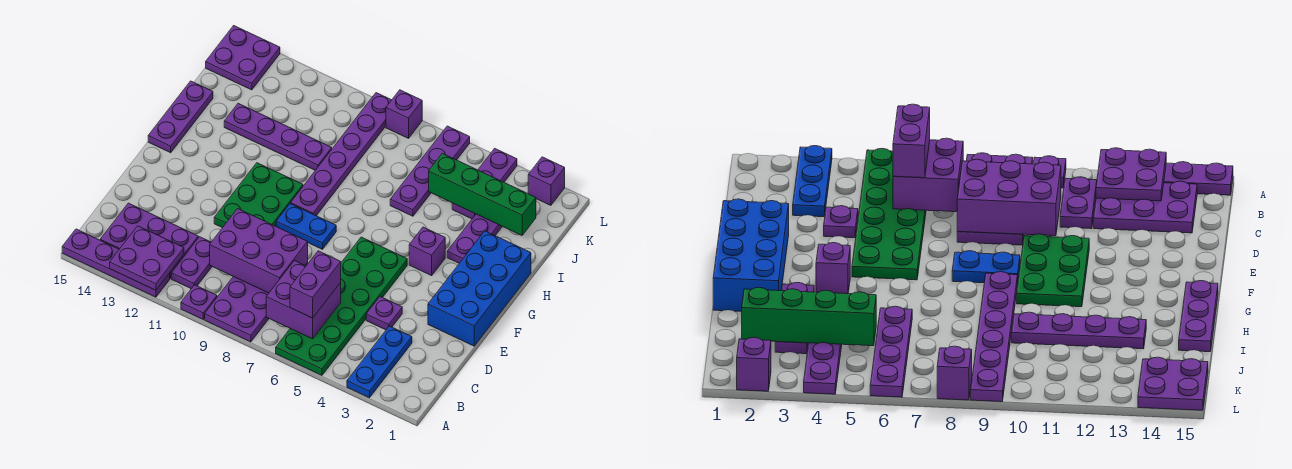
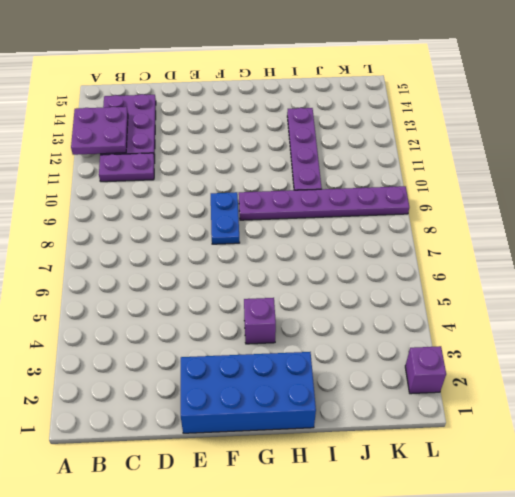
none -> blue 1x3 plate [347,326,412,398]
none -> green 2x6 plate [276,237,407,375]
none -> purple 2x4 plate [205,263,308,342]

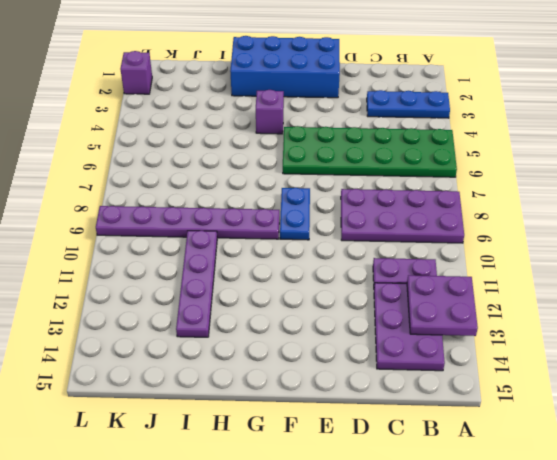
none -> purple 1x1 plate [181,285,217,319]
none -> purple 1x4 plate [62,229,170,297]
none -> purple 1x1 plate [366,297,402,330]

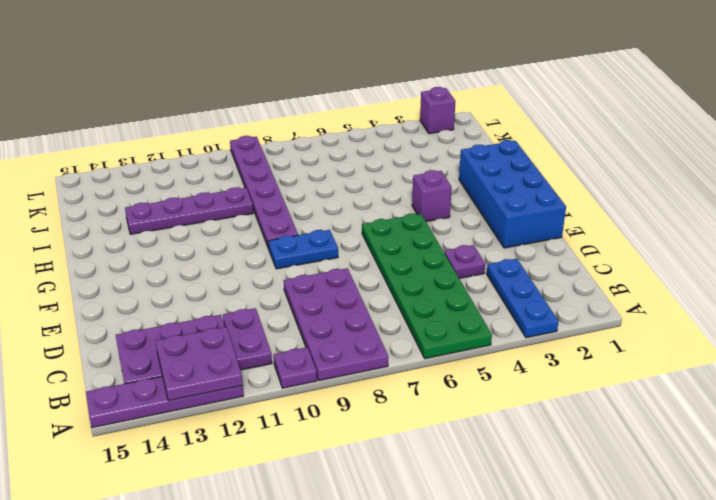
none -> green 2x3 plate [214,163,303,228]
none -> purple 1x3 plate [148,81,213,153]
none -> purple 1x3 plate [447,214,502,263]

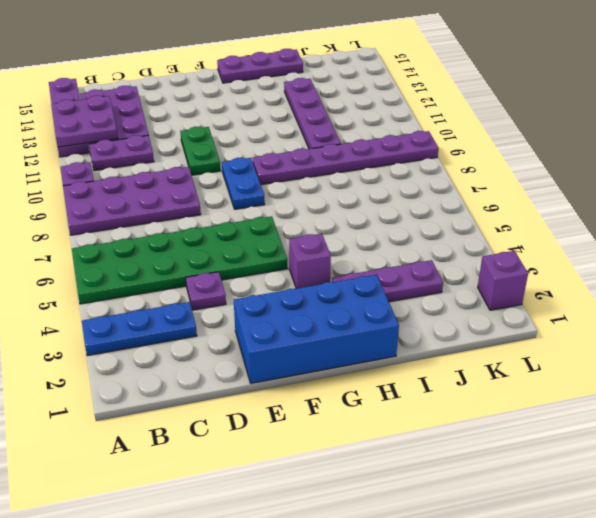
green 1x2 plate [180,127,220,175] -> green 2x3 plate [214,163,303,228]
none -> purple 1x4 plate [390,126,470,216]
none -> purple 1x3 plate [452,148,517,219]
none -> purple 2x2 plate [206,26,280,90]

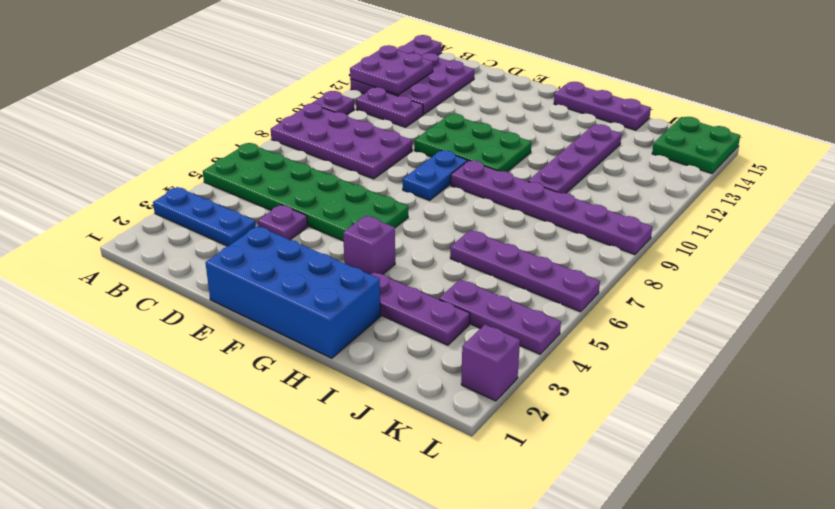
green 2x2 plate [652,117,740,173] -> purple 2x2 plate [206,26,280,90]
none -> purple 1x1 brick [386,90,422,138]
none -> purple 2x2 brick [266,261,341,339]
none -> purple 2x3 brick [210,209,308,293]

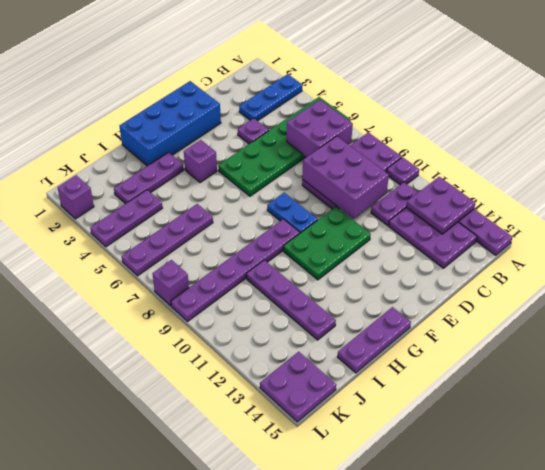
none -> green 1x4 brick [429,153,536,235]
none -> purple 1x2 brick [290,251,341,318]

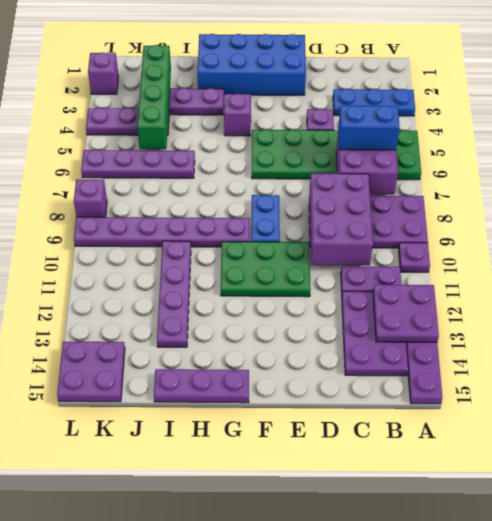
blue 1x2 brick [338,105,400,150] -> purple 1x2 brick [290,251,341,318]

